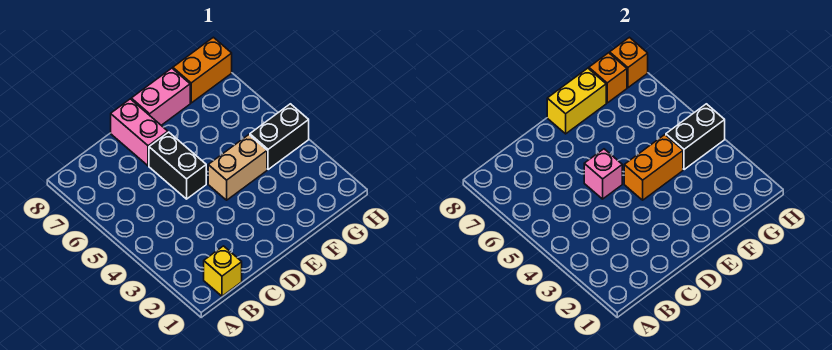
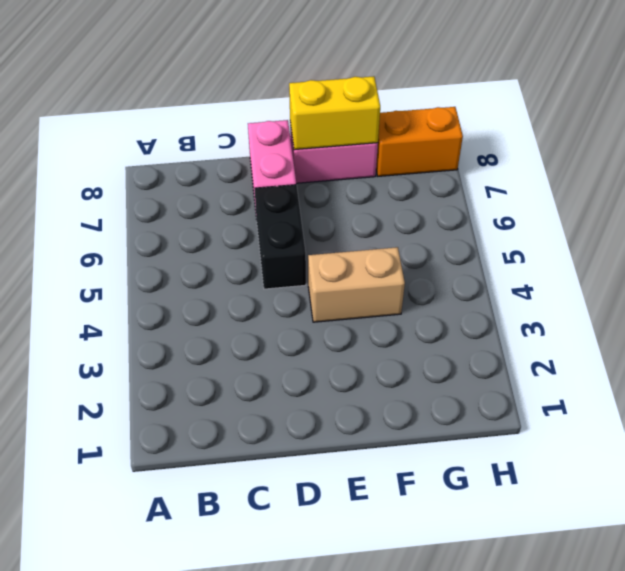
none -> yellow 1x1 brick [204,246,242,296]
none -> black 1x2 brick [250,104,309,170]
none -> pink 1x1 brick [584,149,622,199]

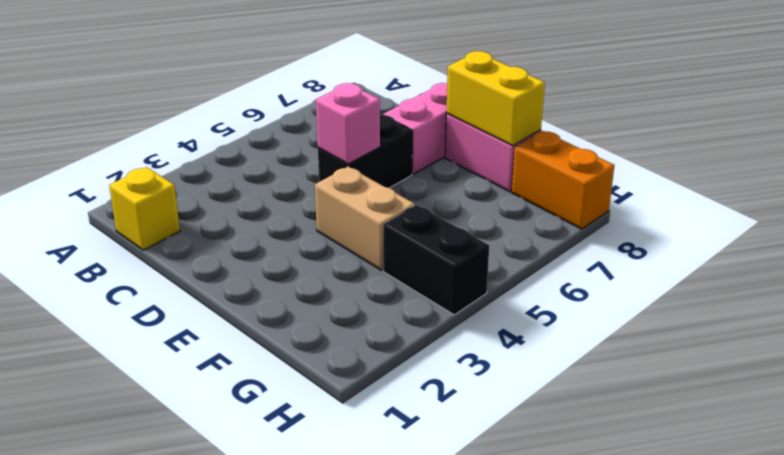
none -> orange 1x2 brick [624,135,683,200]
none -> black 1x2 brick [666,104,725,170]
none -> orange 1x1 brick [589,53,627,103]

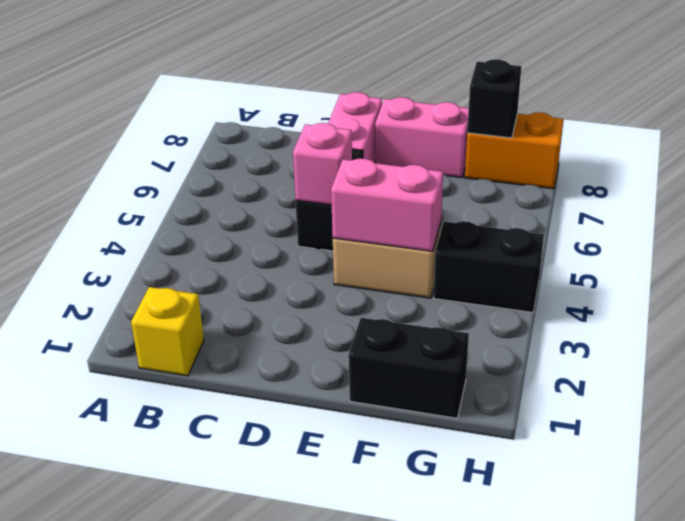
pink 1x2 brick [331,159,443,251] -> orange 1x2 brick [624,135,683,200]
black 1x2 brick [349,318,469,418] -> black 1x2 brick moved to [666,104,725,170]
black 1x1 brick [467,59,521,138] -> orange 1x1 brick [589,53,627,103]
none -> yellow 1x2 brick [547,68,606,134]
none -> orange 1x1 brick [610,37,648,88]

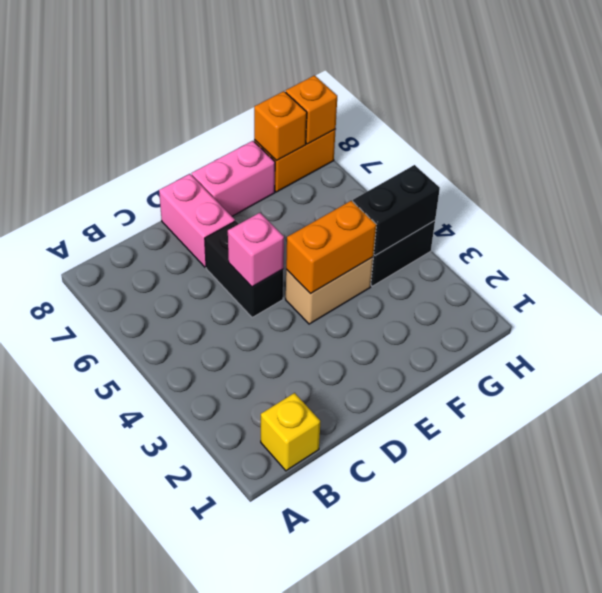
none -> yellow 1x2 brick [547,68,606,134]

